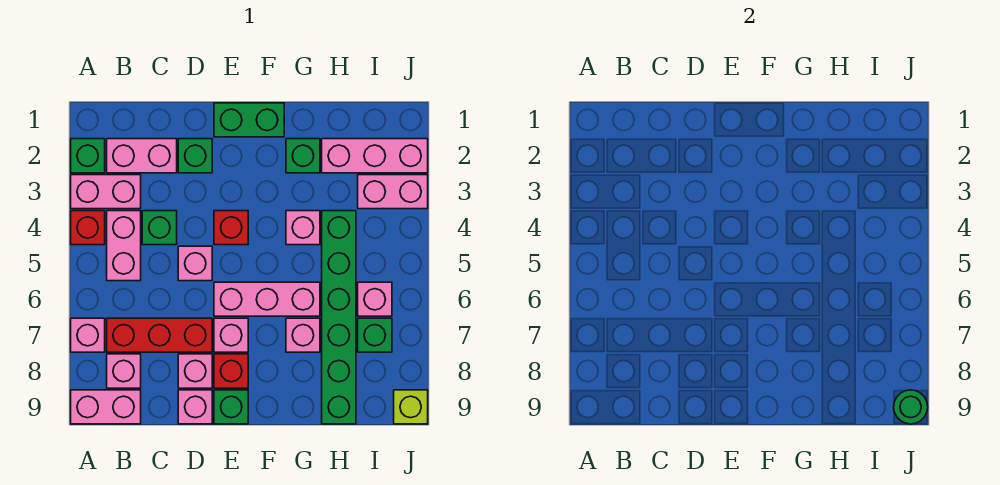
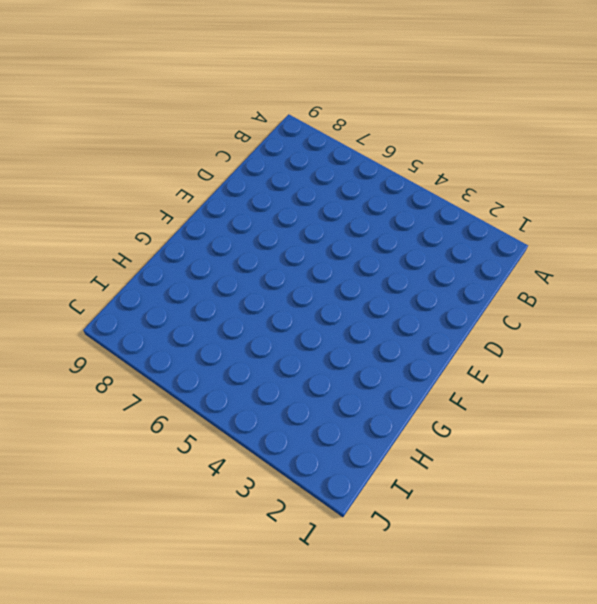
none -> green 1x1 brick [71,139,105,173]
none -> pink 1x2 brick [71,175,141,209]
none -> red 1x1 brick [71,211,105,245]
none -> pink 1x1 brick [71,318,105,352]

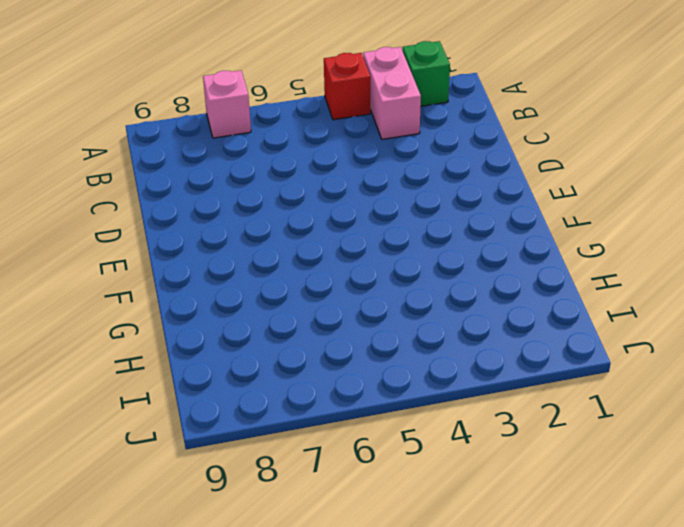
none -> pink 1x2 brick [71,390,141,424]
none -> pink 1x2 brick [107,139,177,173]
none -> pink 1x2 brick [107,211,141,281]
none -> red 1x3 brick [107,318,212,352]

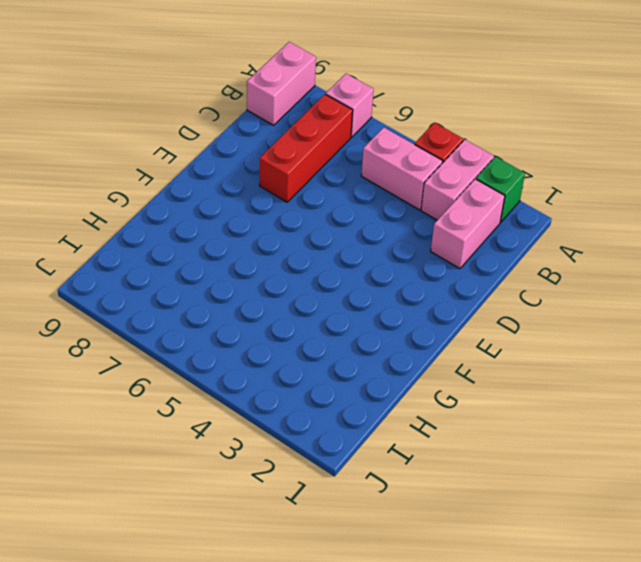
none -> pink 1x1 brick [107,354,141,388]
none -> green 1x1 brick [142,211,177,245]
none -> green 1x1 brick [178,139,212,173]
none -> pink 1x1 brick [178,246,212,281]

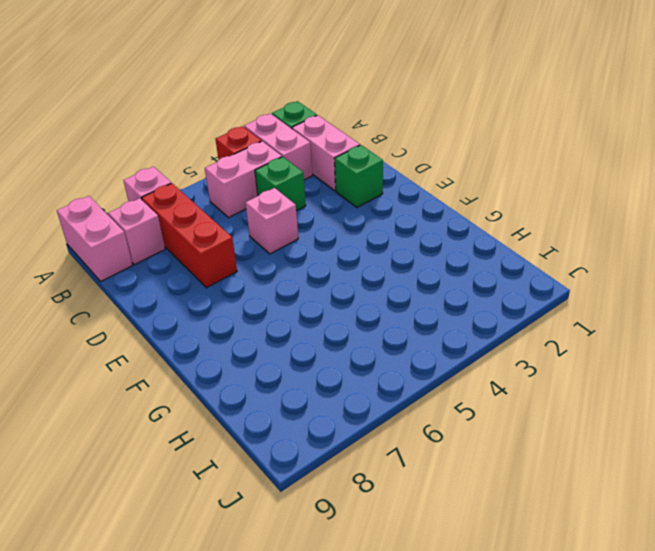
none -> pink 1x1 brick [178,354,212,388]
none -> pink 1x1 brick [178,390,212,424]
none -> green 1x2 brick [214,103,284,137]
none -> red 1x1 brick [214,211,248,245]

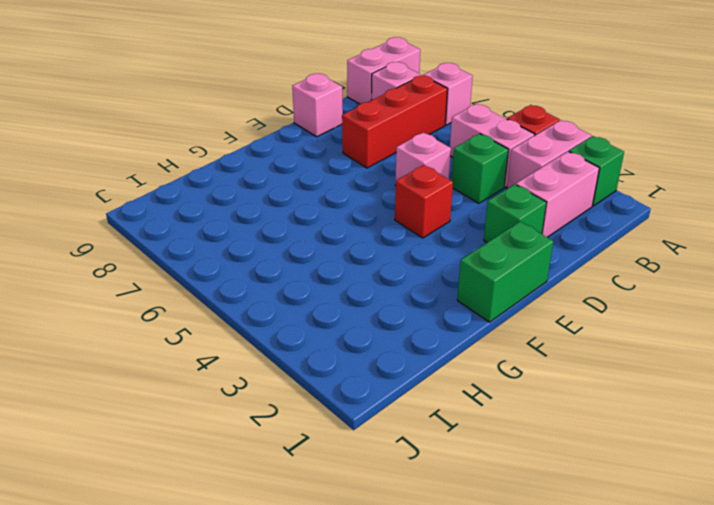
none -> pink 1x1 brick [178,354,212,388]
none -> pink 1x3 brick [214,282,320,316]
none -> pink 1x1 brick [214,318,248,352]
none -> red 1x1 brick [214,354,248,388]

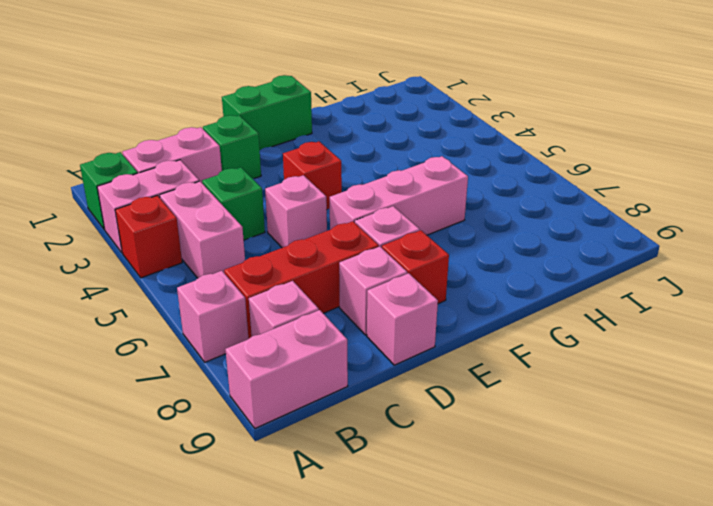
none -> green 1x1 brick [214,390,248,424]
none -> green 1x1 brick [286,139,320,173]
none -> pink 1x1 brick [286,211,320,245]
none -> pink 1x1 brick [286,318,320,352]

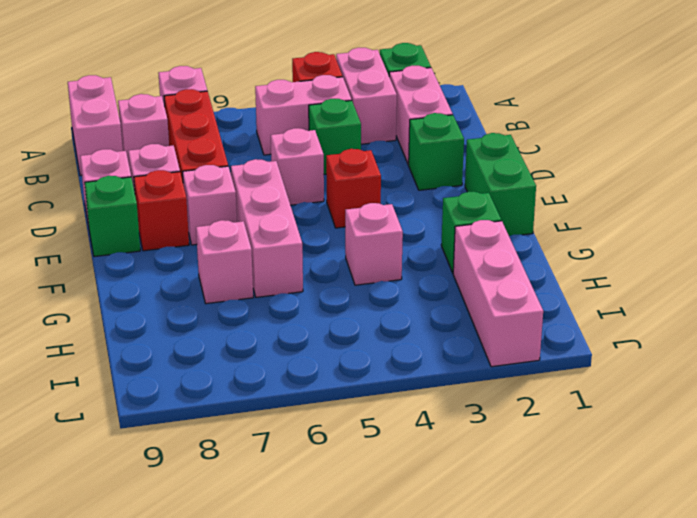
none -> green 1x6 brick [322,211,356,424]
none -> pink 1x2 brick [358,175,428,209]
none -> pink 1x1 brick [358,282,392,316]
none -> green 1x1 brick [358,318,392,352]

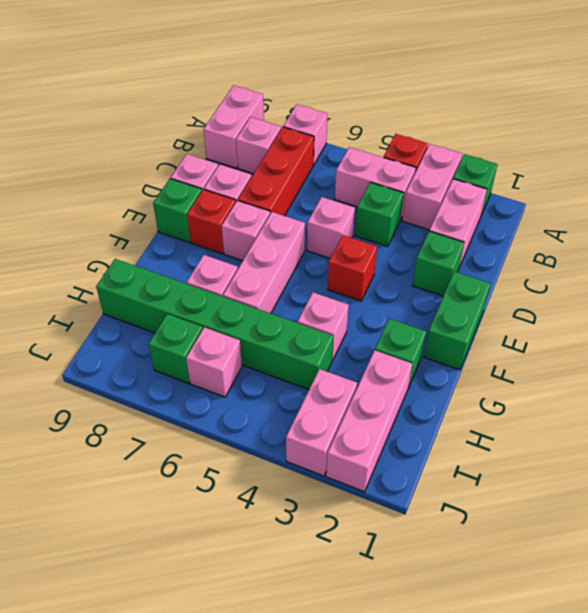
none -> lime 1x1 brick [394,390,428,424]
none -> green 1x1 round brick [894,390,928,424]

